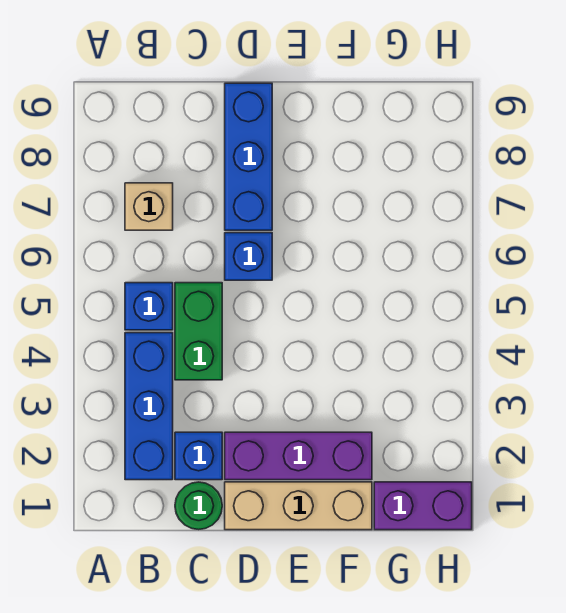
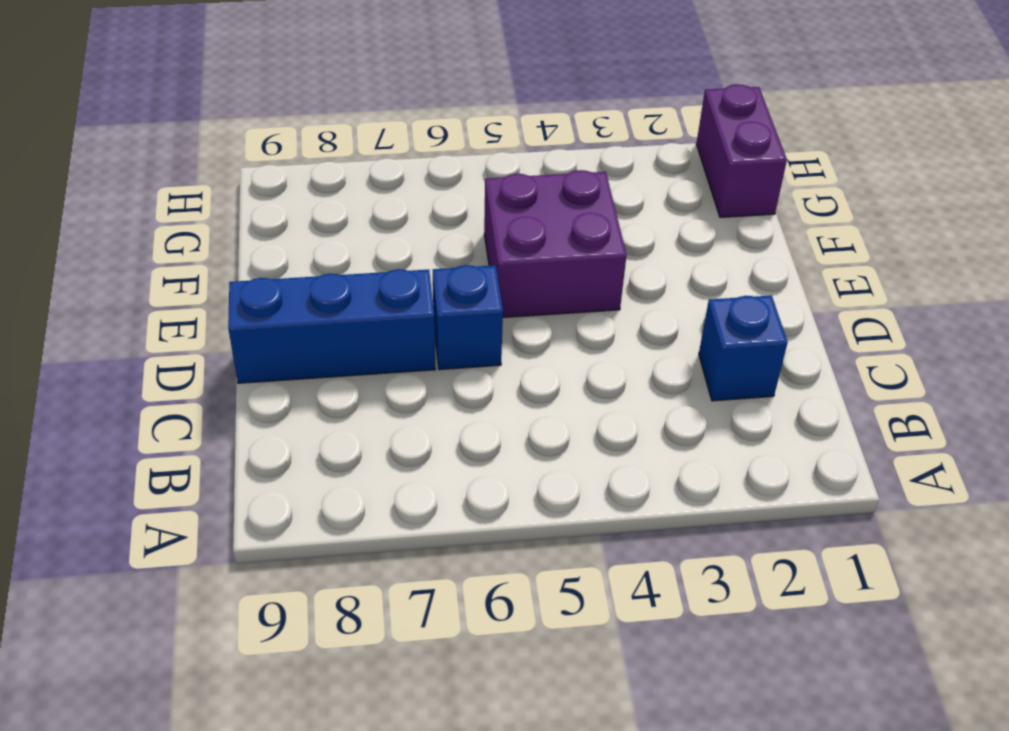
purple 2x2 brick [484,170,627,317] -> none
none -> blue 1x3 brick [125,333,173,480]
none -> blue 1x1 brick [125,283,173,330]

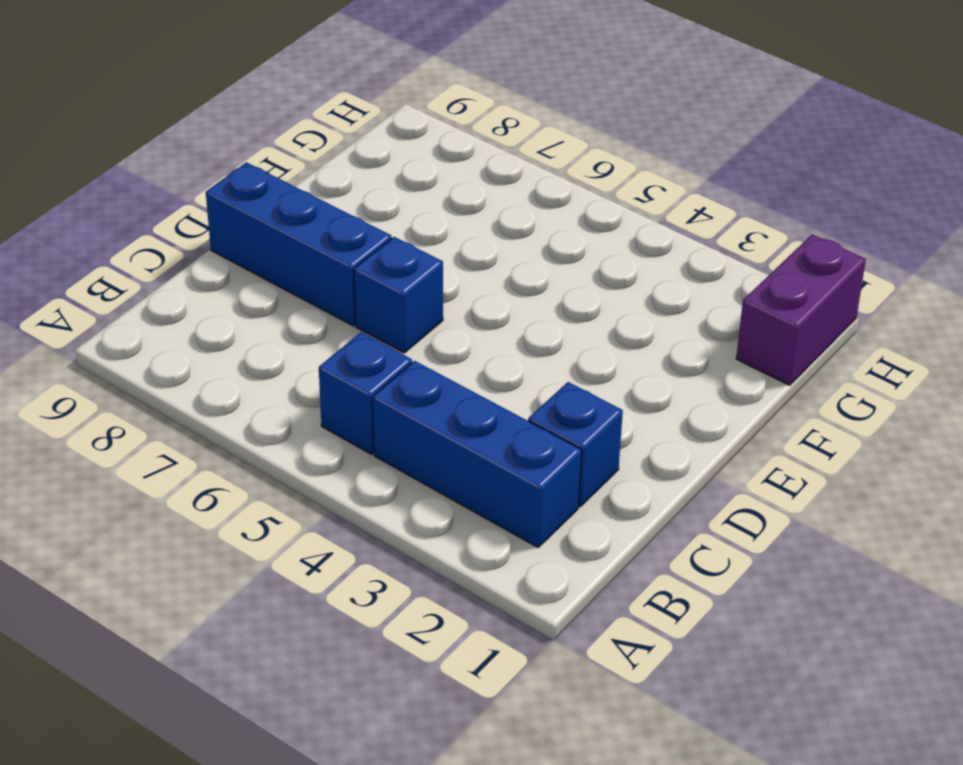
none -> tan 1x1 brick [125,183,173,230]
none -> green 1x1 round brick [175,482,222,530]

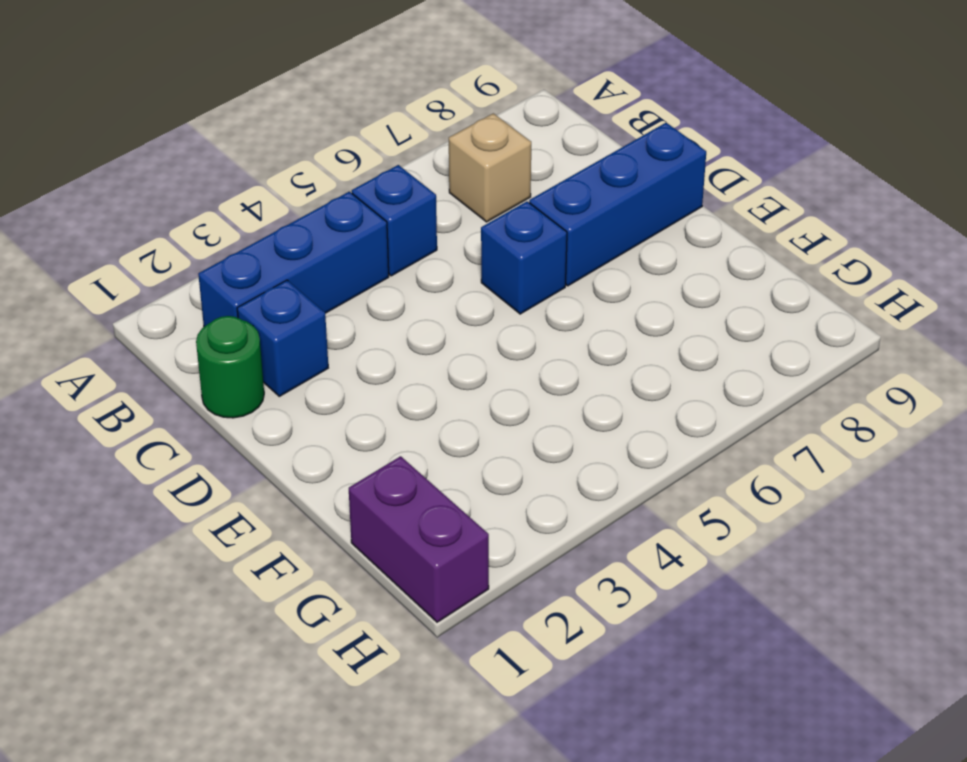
none -> green 1x2 brick [175,283,222,380]
none -> tan 1x3 brick [225,482,372,530]

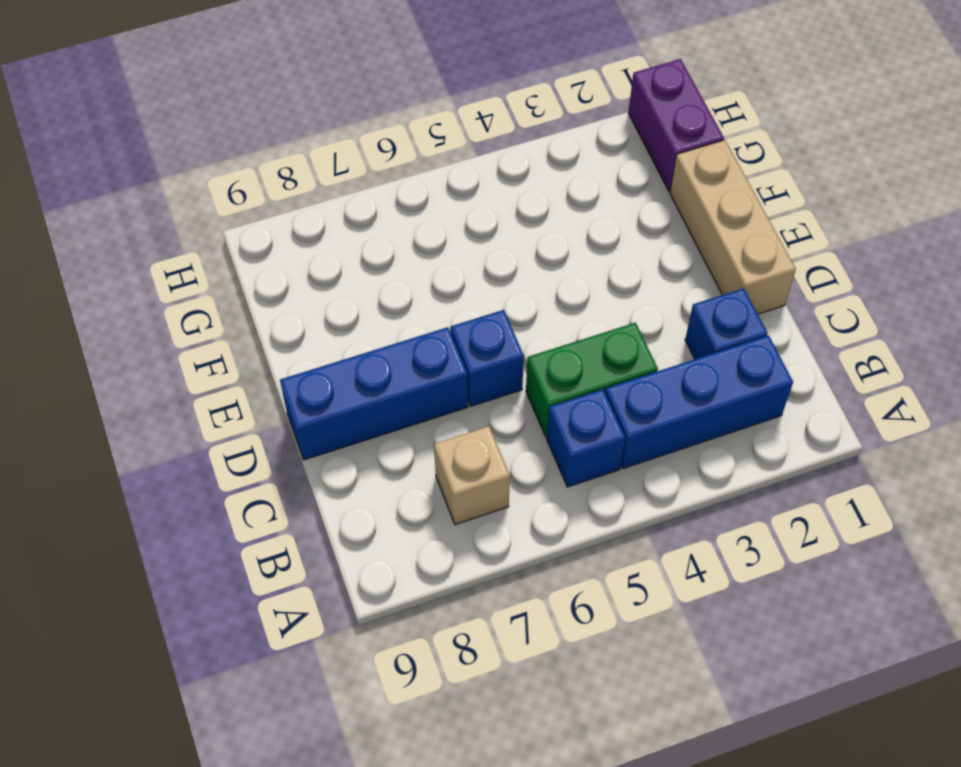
none -> green 1x1 round brick [175,482,222,530]
none -> purple 1x3 brick [225,432,372,480]

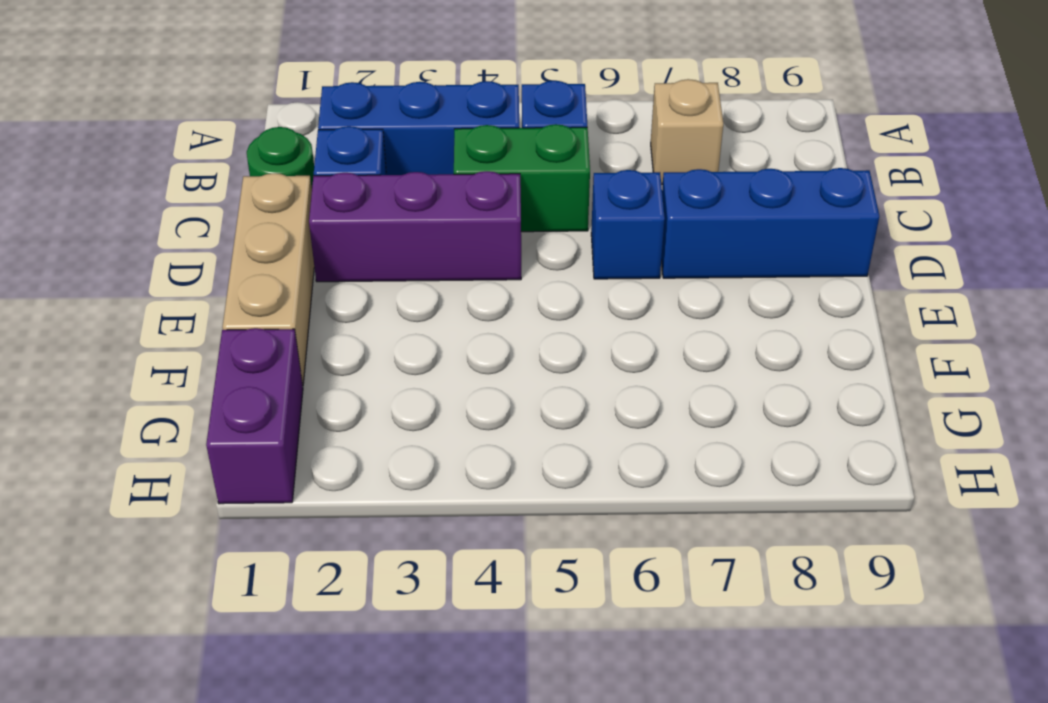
purple 1x3 brick [309,171,521,282] -> purple 1x3 brick turned to [225,432,372,480]

